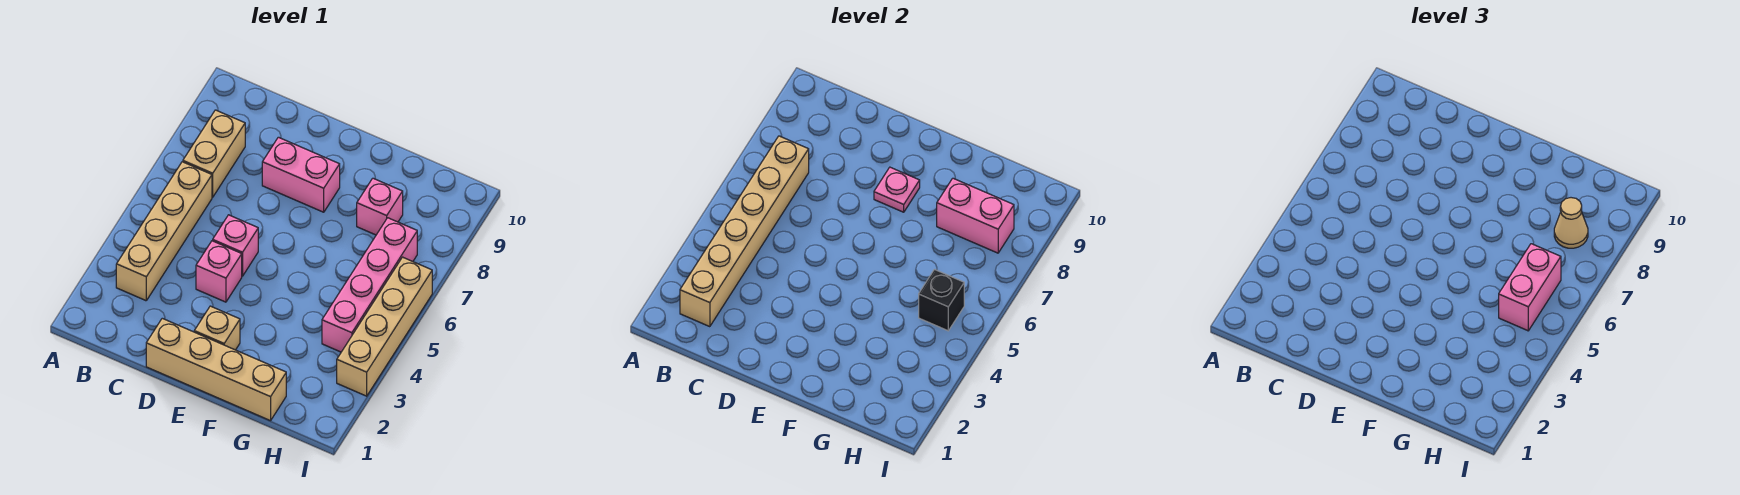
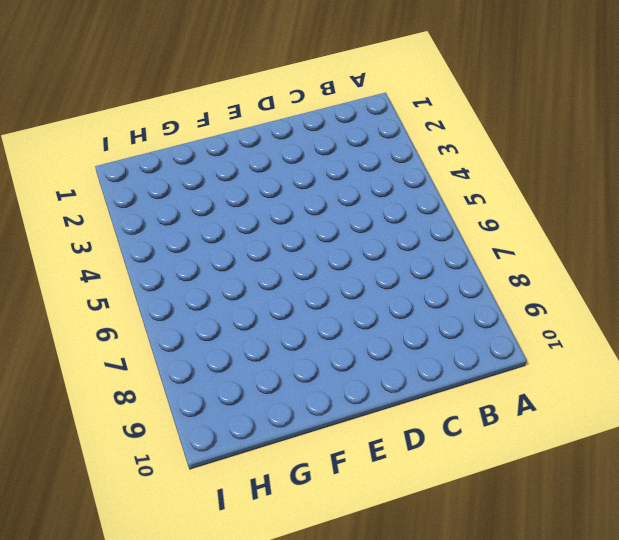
none -> tan 1x4 brick [116,162,212,301]
none -> tan 1x2 brick [183,110,245,197]
none -> tan 1x4 brick [146,318,286,421]

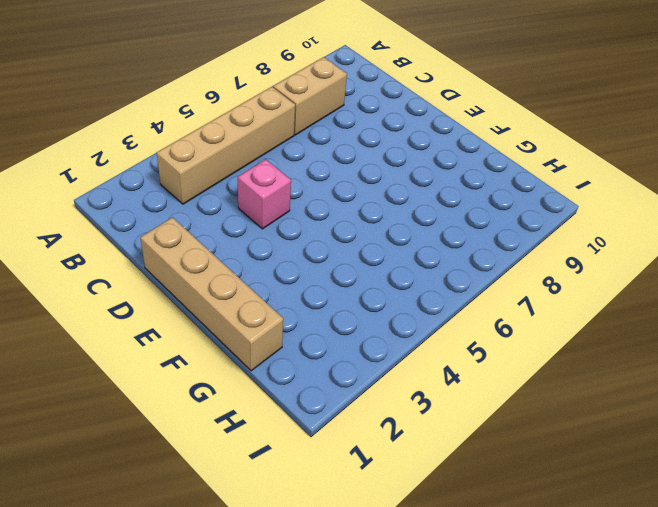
none -> pink 1x1 brick [213,215,258,276]
none -> pink 1x2 brick [262,137,340,212]
none -> tan 1x1 brick [194,306,240,350]

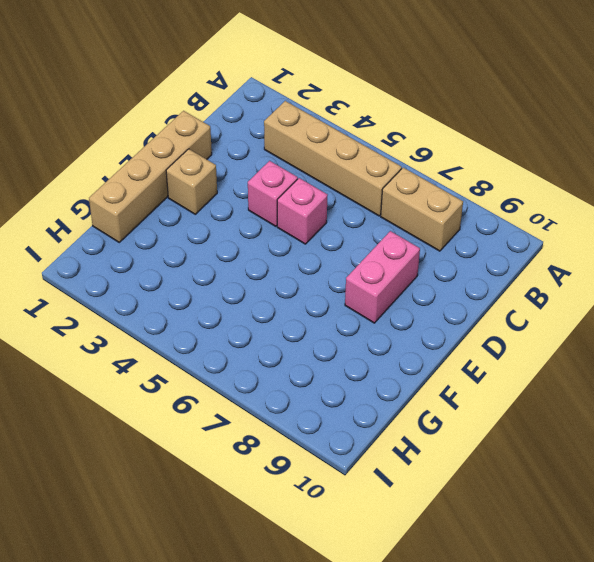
none -> pink 1x1 brick [357,178,403,235]
none -> pink 1x4 brick [322,218,417,352]
none -> tan 1x4 brick [337,257,432,396]

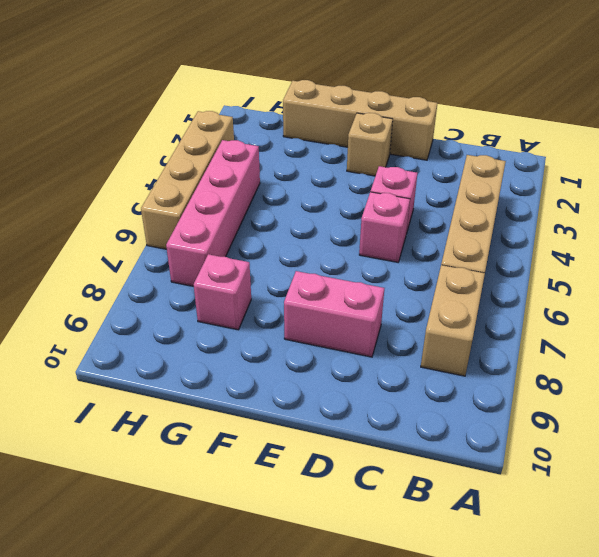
none -> tan 1x6 brick [680,136,809,327]
none -> pink 1x1 plate [874,167,920,212]
none -> pink 1x2 brick [937,178,1014,253]

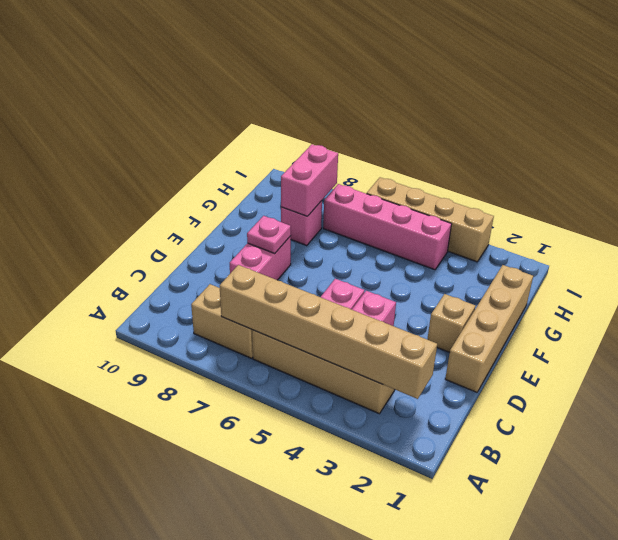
none -> black 1x1 brick [919,270,964,331]
none -> pink 1x2 brick [1499,244,1561,331]
none -> tan 1x1 cone [1554,198,1588,248]

